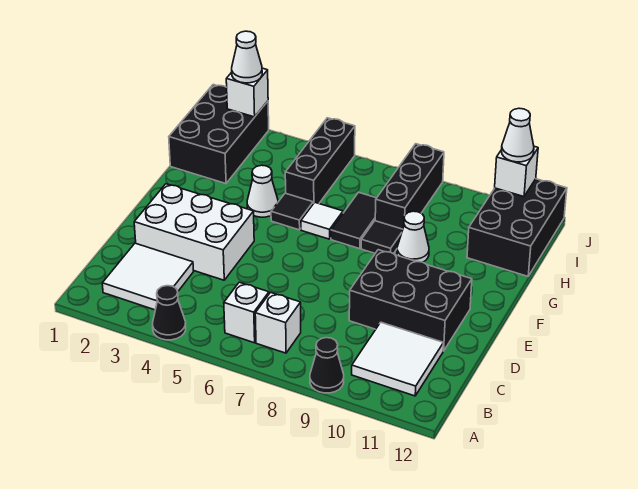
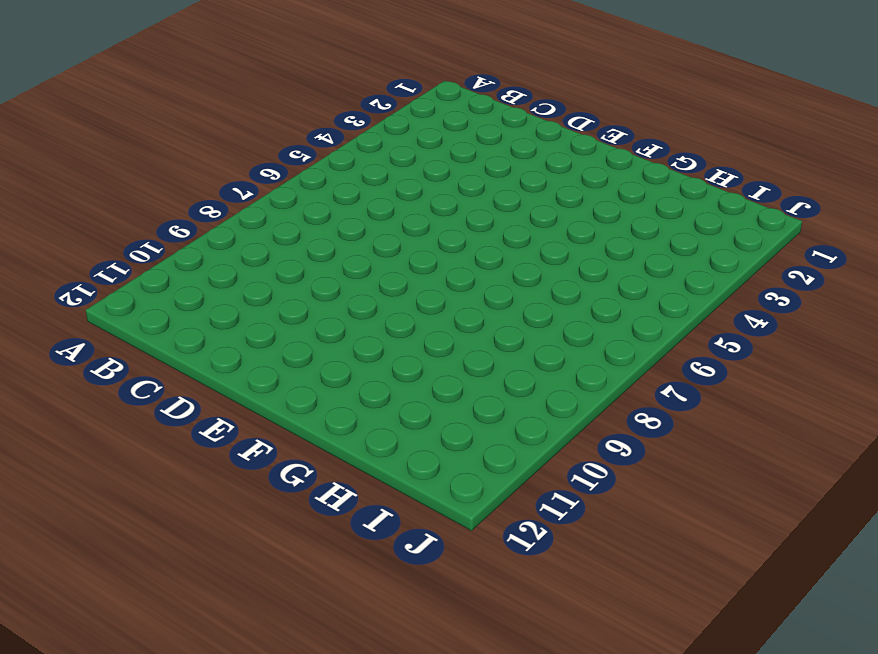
none -> black 1x1 cone [153,286,186,340]
none -> black 1x1 cone [310,338,344,393]
none -> white 2x2 tile [102,243,194,310]

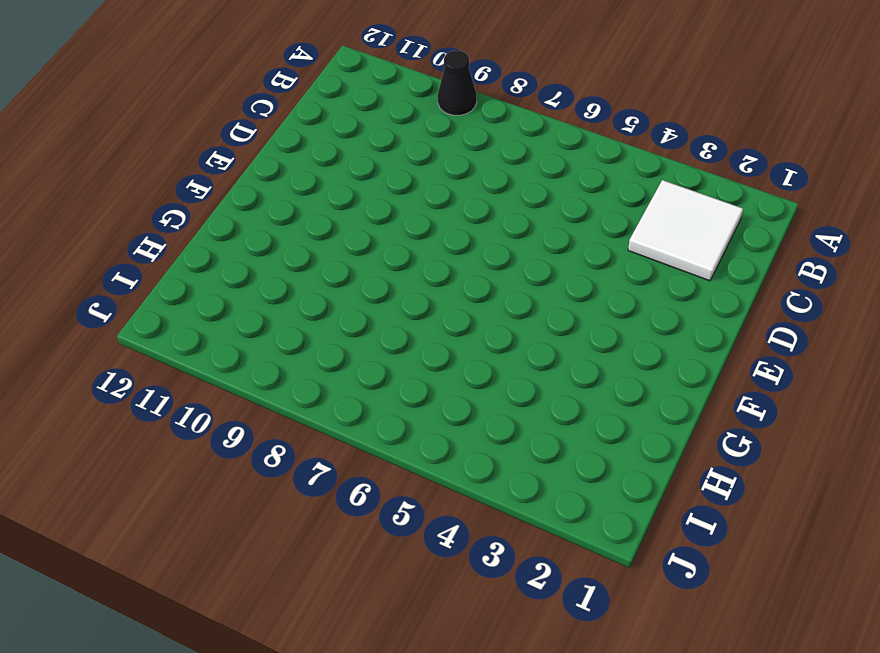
none -> black 1x1 cone [153,286,186,340]
none -> white 1x1 brick [224,282,269,343]
none -> white 1x1 brick [255,292,301,353]

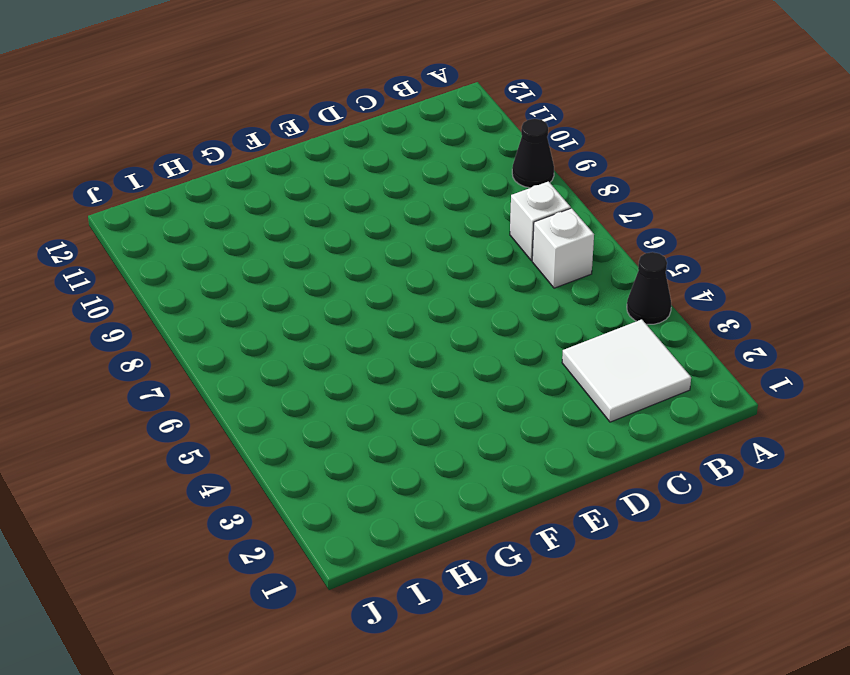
none -> white 2x2 tile [352,322,443,396]
none -> white 2x3 brick [134,184,254,280]
none -> black 2x3 brick [349,250,472,351]

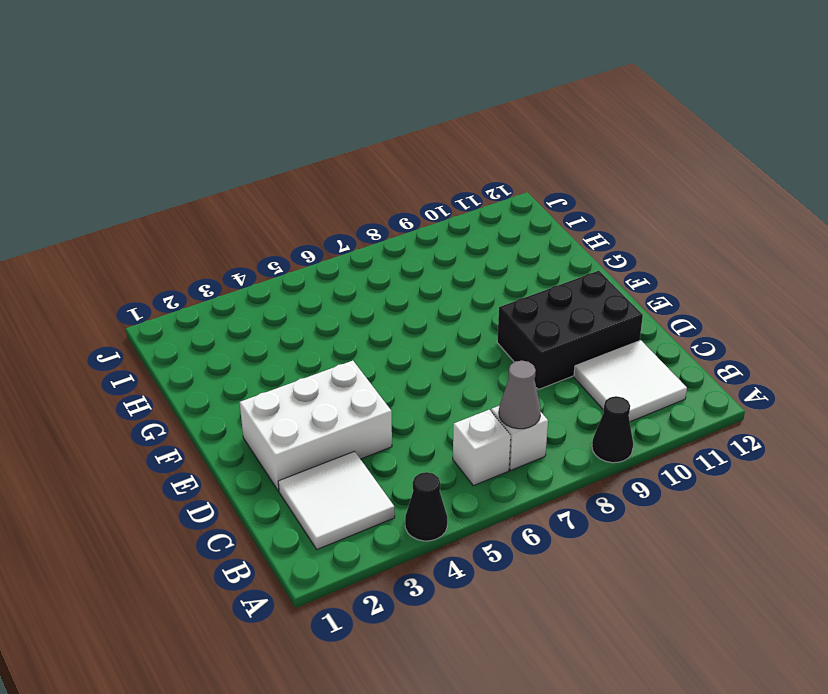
grey 1x1 cone [499,361,541,429] -> none
none -> white 1x1 cone [247,165,278,217]
none -> black 1x1 tile [271,193,313,230]
none -> white 1x1 tile [301,203,343,239]

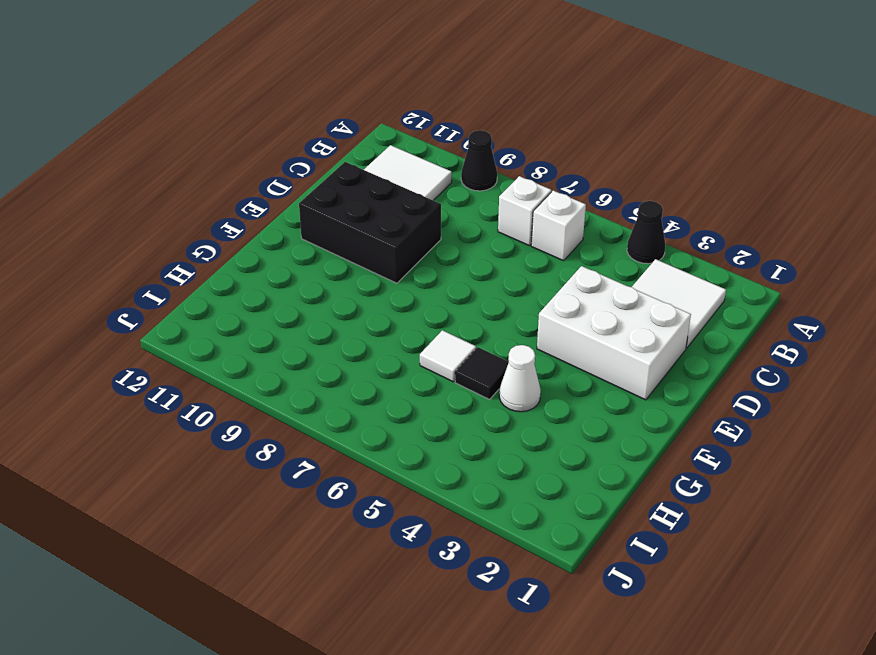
none -> black 1x2 tile [331,192,376,249]
none -> black 1x1 tile [361,221,403,254]
none -> white 1x1 cone [397,211,429,262]

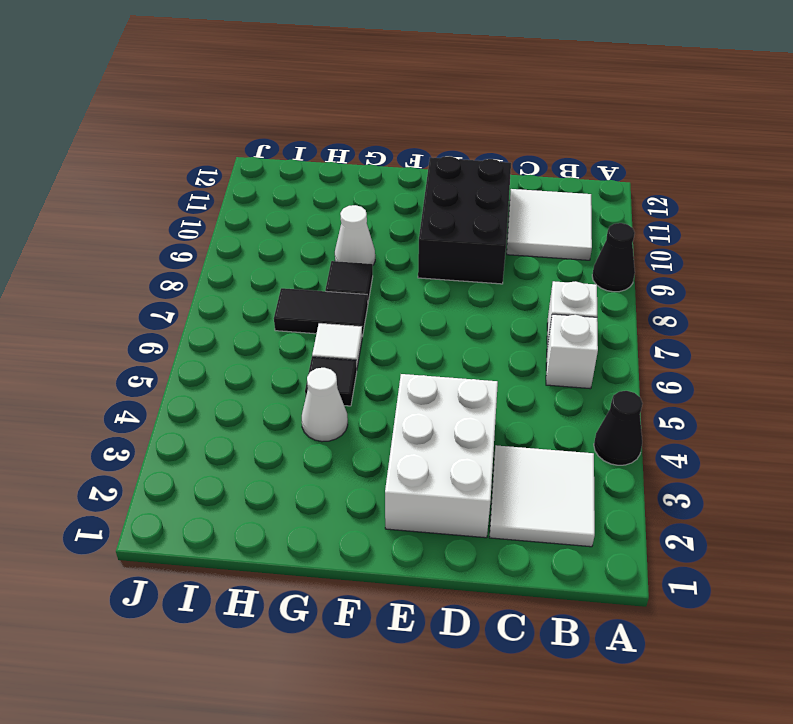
none -> black 2x3 brick [169,85,269,184]
none -> black 1x3 brick [285,118,355,204]
none -> black 1x3 brick [375,144,444,229]

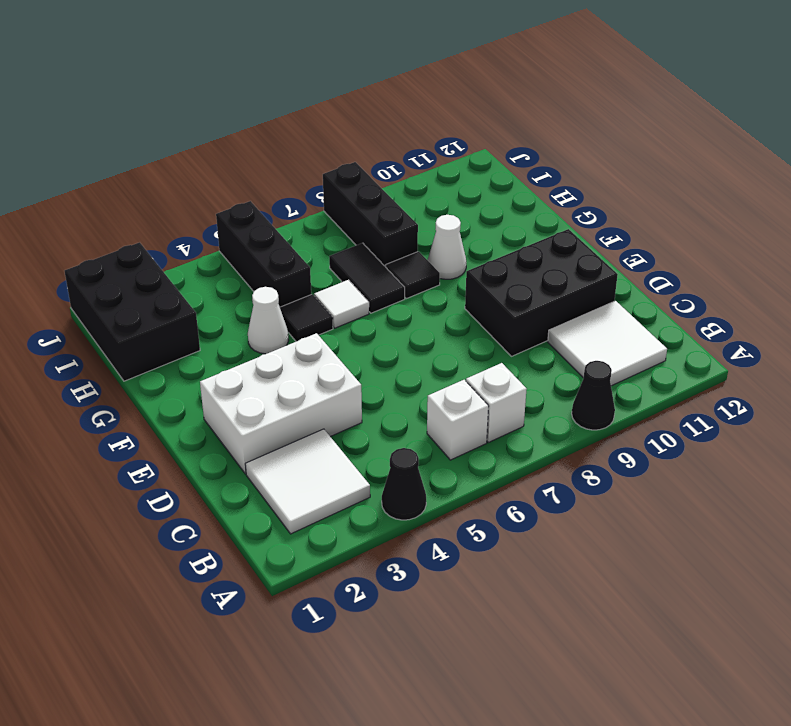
none -> black 2x3 brick [467,179,567,276]
none -> white 1x1 brick [226,68,268,117]
none -> white 1x1 brick [495,146,538,197]

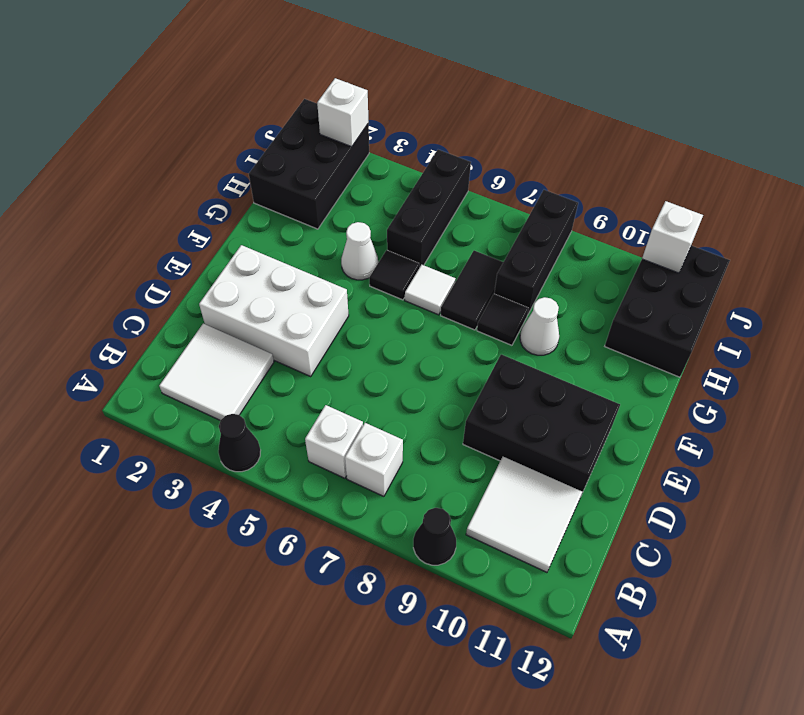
none -> white 1x1 cone [232,31,262,83]
none -> white 1x1 cone [502,108,534,162]

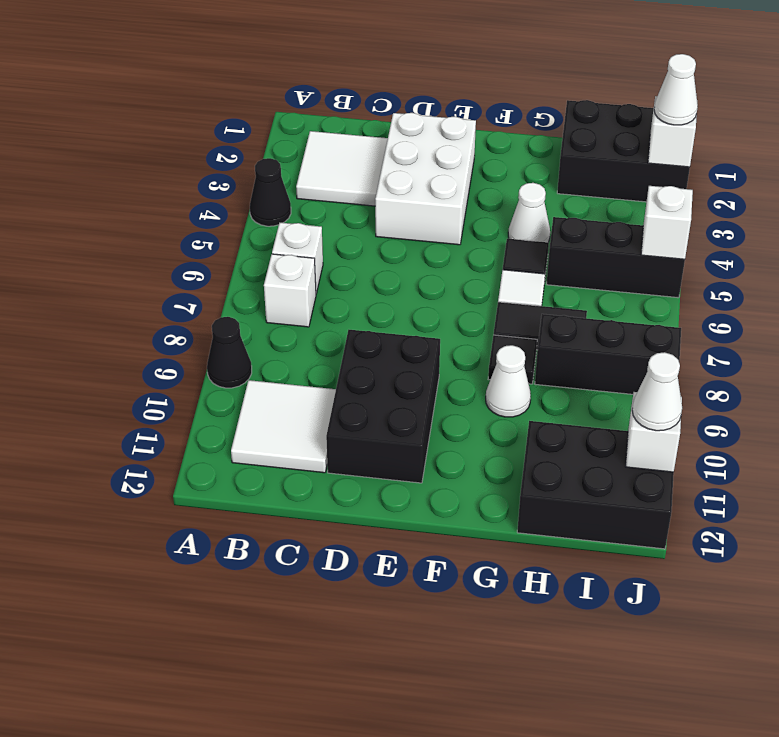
white 1x1 brick [641,186,693,259] -> none

